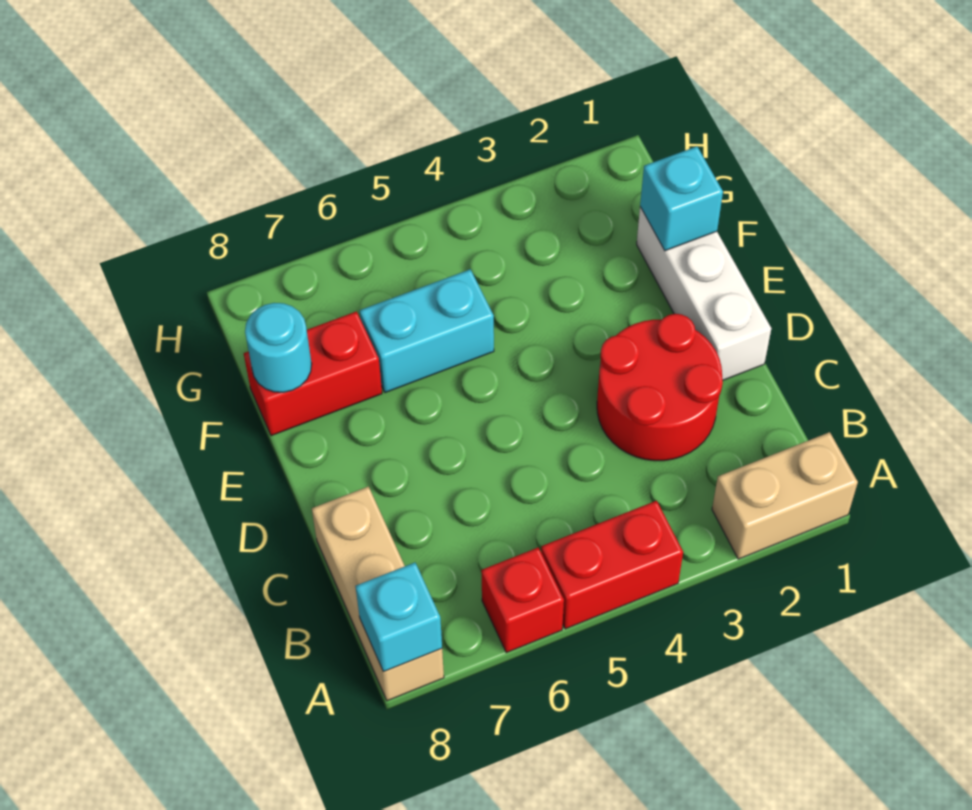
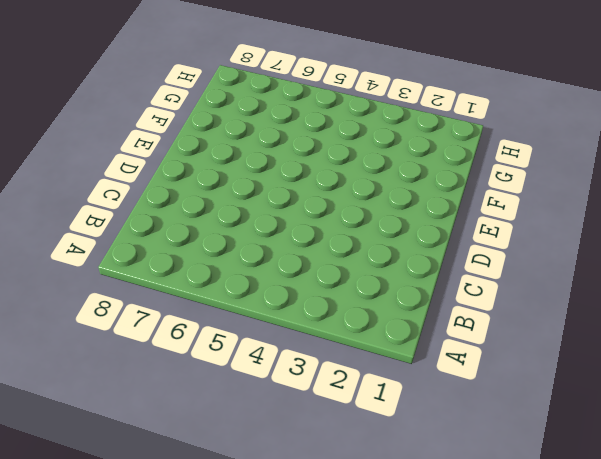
none -> tan 1x2 brick [712,432,858,559]
none -> red 1x2 brick [541,501,683,629]

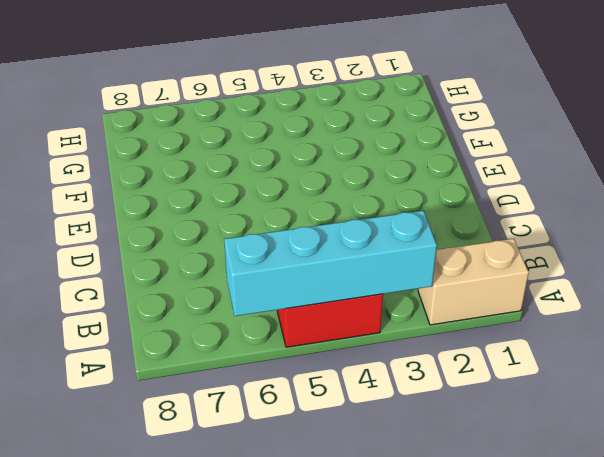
cyan 1x4 brick [224,211,437,316] -> none
none -> red 1x1 brick [481,548,564,653]
none -> tan 1x3 brick [312,487,444,701]

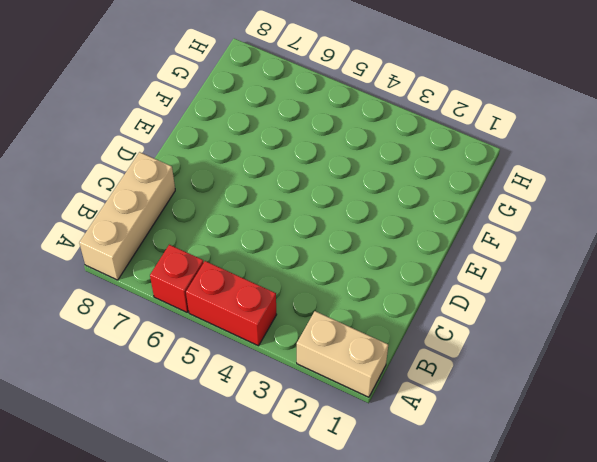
none -> red 2x2 round brick [597,314,723,461]
none -> white 1x3 brick [637,207,771,380]

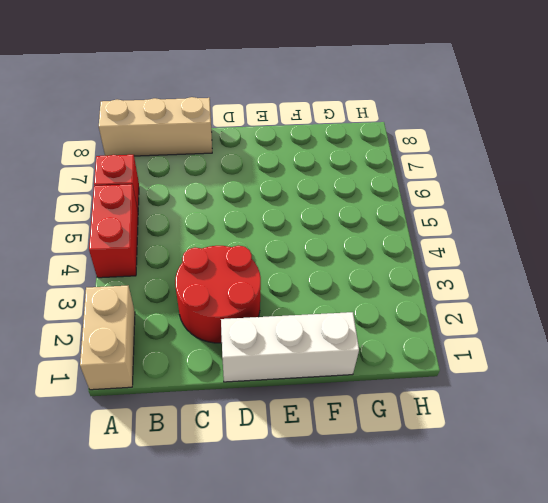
none -> cyan 1x2 brick [360,269,494,393]
none -> red 1x2 brick [244,311,382,436]

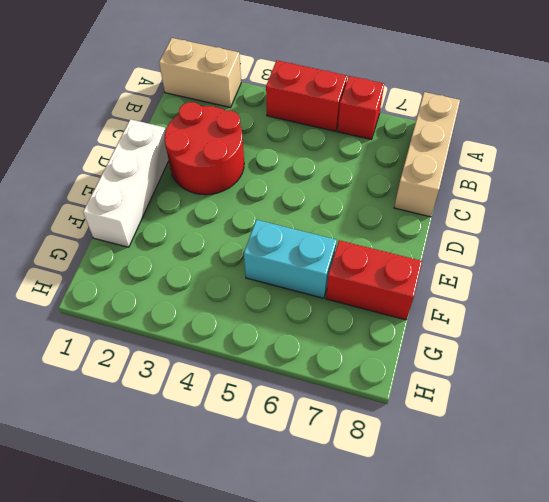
none -> cyan 1x1 brick [355,563,442,672]
none -> cyan 1x1 brick [640,146,723,251]

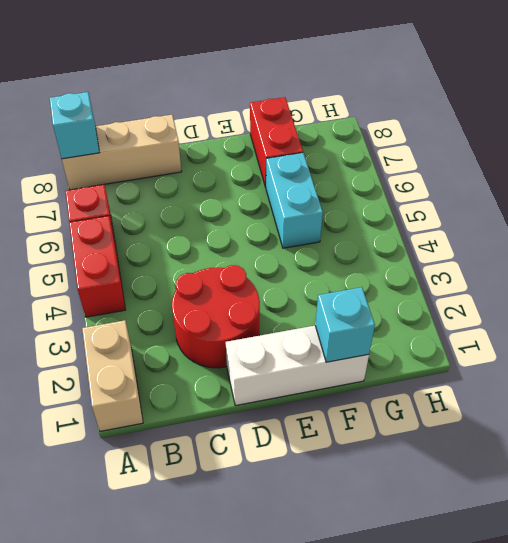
none -> cyan 1x1 round brick [245,303,312,392]

